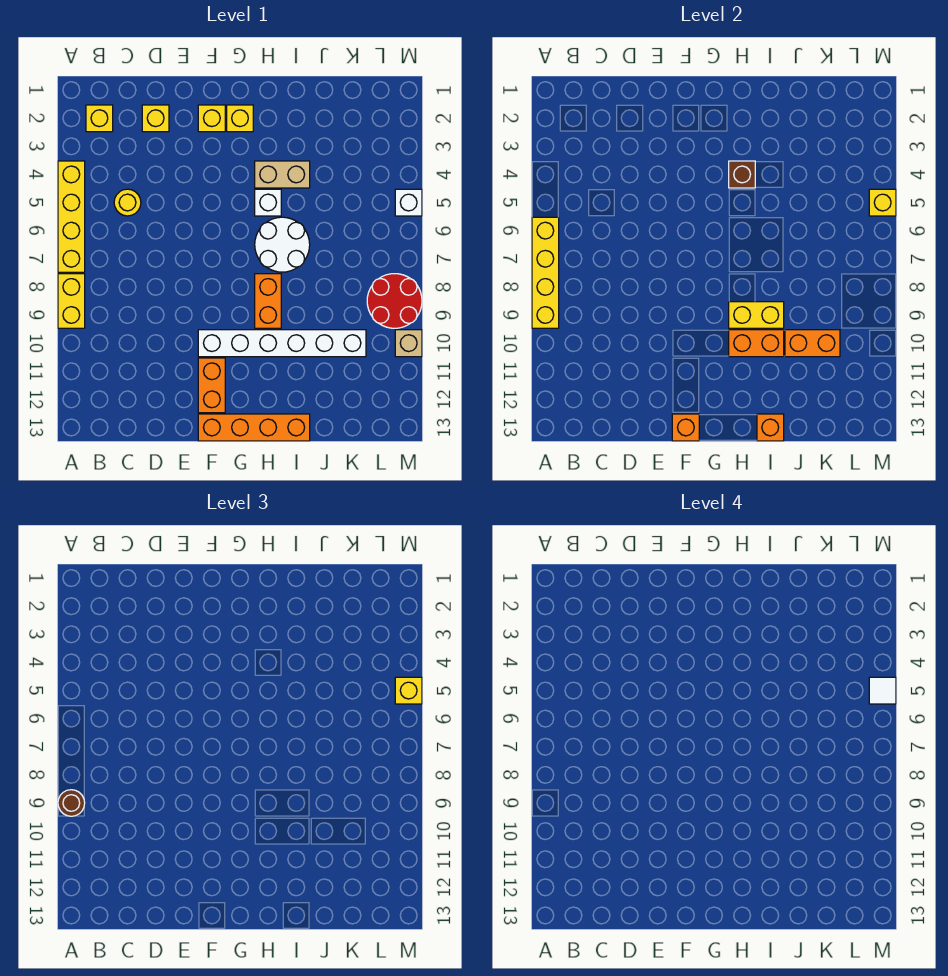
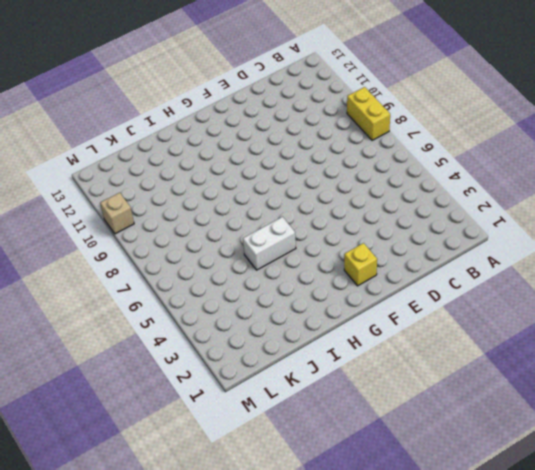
white 1x2 brick [243,217,296,270] -> white 1x1 brick [255,189,281,216]
none -> yellow 1x4 brick [58,161,85,272]
none -> yellow 1x1 brick [86,105,113,132]
none -> yellow 1x1 round brick [114,189,141,216]

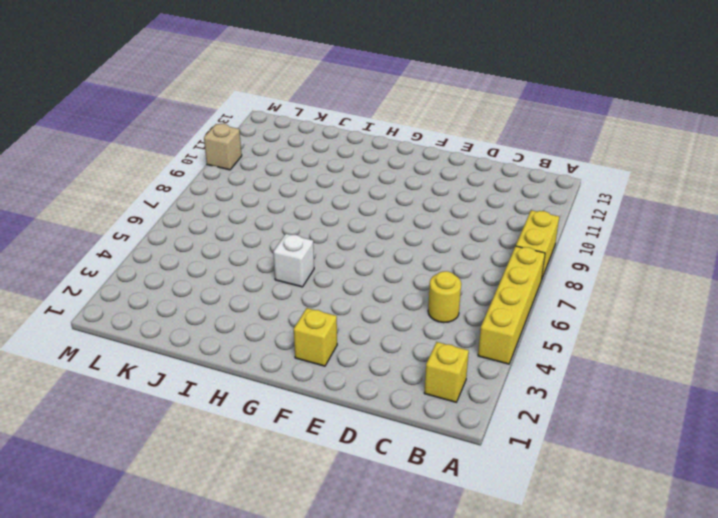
none -> yellow 1x1 brick [142,105,169,132]
none -> white 1x6 brick [198,330,366,357]
none -> orange 1x2 brick [198,358,225,413]

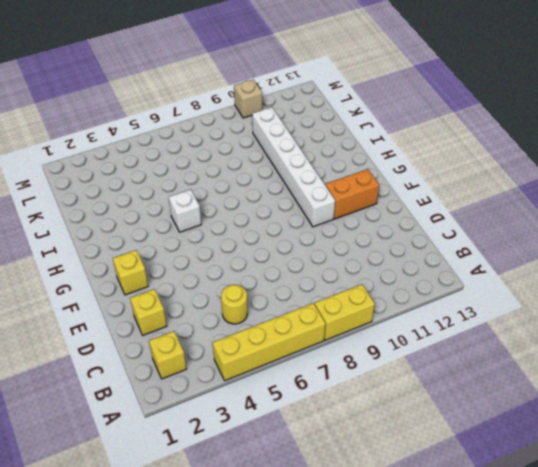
none -> orange 1x4 brick [198,414,310,441]
none -> yellow 1x1 brick [227,105,253,132]
none -> tan 1x2 brick [255,161,310,188]

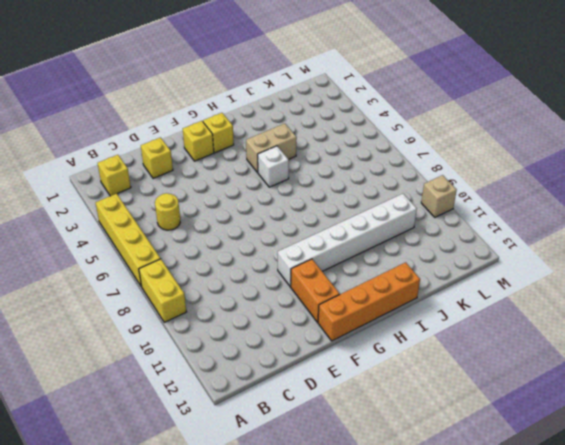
none -> white 2x2 round brick [255,217,310,272]
none -> orange 1x2 brick [255,274,281,328]
none -> red 2x2 round brick [367,274,422,328]

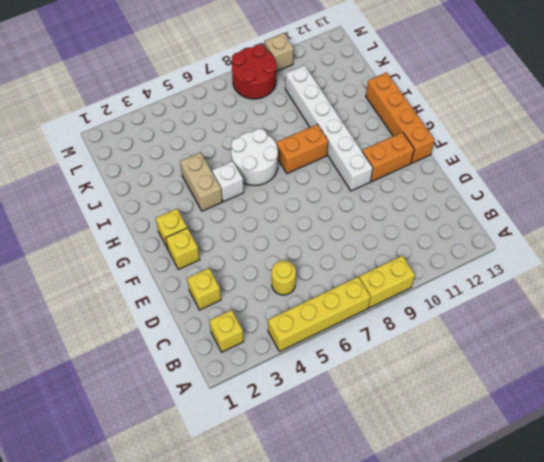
none -> white 1x1 brick [395,189,422,216]
none -> yellow 1x4 brick [532,217,559,328]
none -> orange 1x1 brick [672,414,699,441]

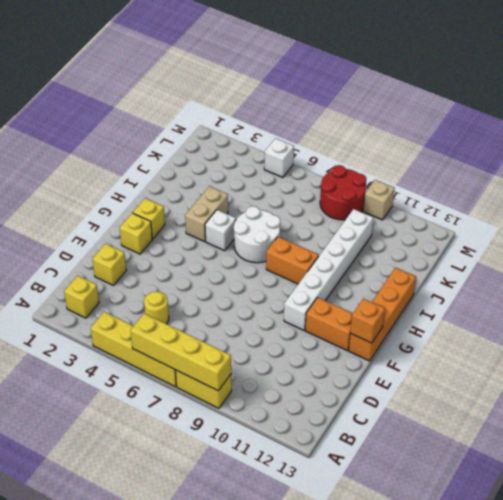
none -> brown 1x1 brick [729,161,755,188]
none -> yellow 1x2 brick [729,302,784,328]
none -> orange 1x2 brick [729,330,784,357]

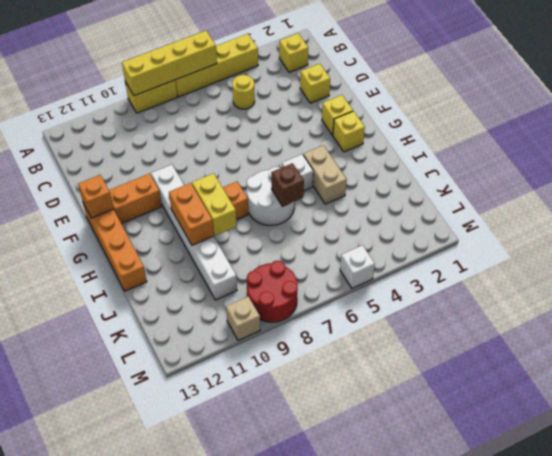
brown 1x1 brick [271,163,304,206] -> brown 1x1 brick moved to [729,161,755,188]
none -> orange 1x1 brick [757,414,784,441]
none -> orange 1x2 brick [785,330,840,357]
none -> yellow 1x1 brick [869,189,896,216]

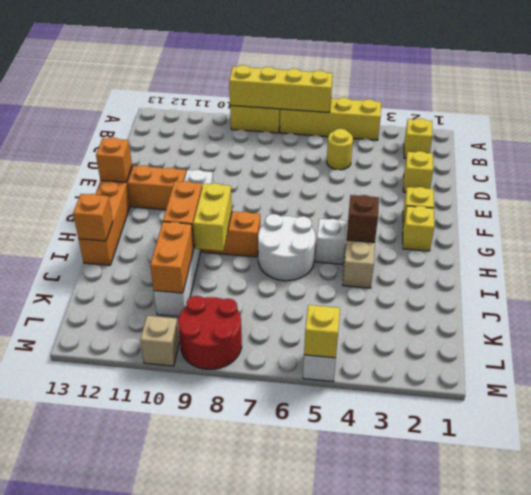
none -> brown 1x1 round brick [58,790,85,816]
none -> yellow 1x1 brick [395,677,422,704]
none -> white 1x1 tile [869,677,896,704]

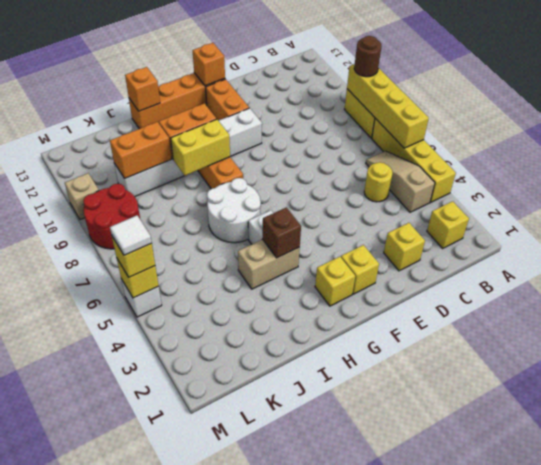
tan 1x3 slope [366,151,435,212] -> none

